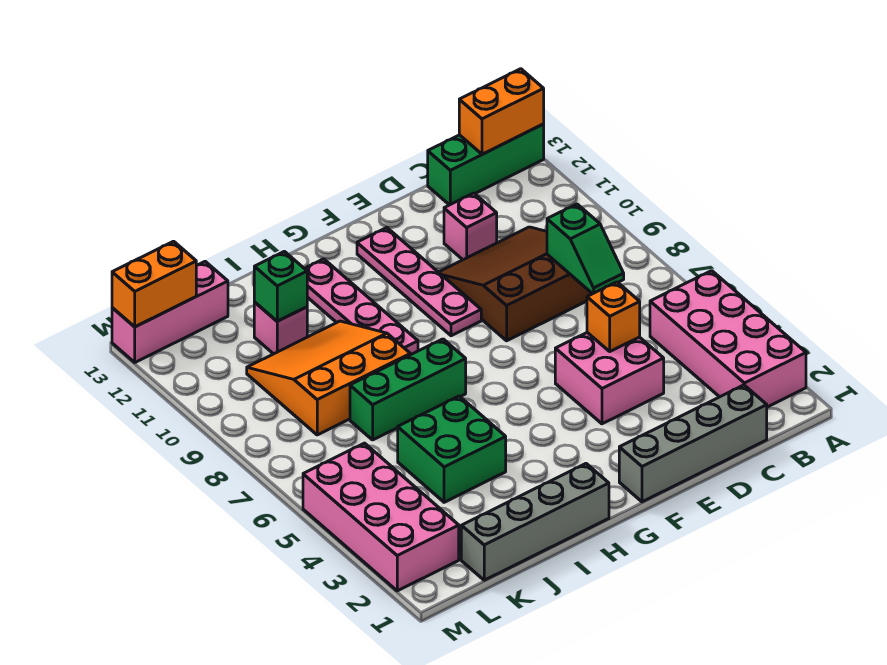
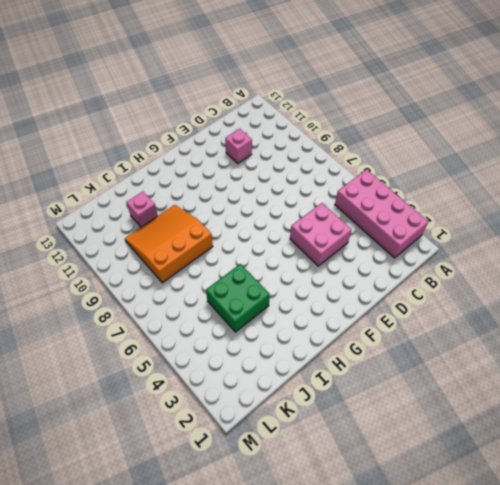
none -> green 1x3 brick [428,124,544,205]
none -> grey 1x4 brick [619,385,767,502]
none -> brown 3x3 slope [439,227,592,341]

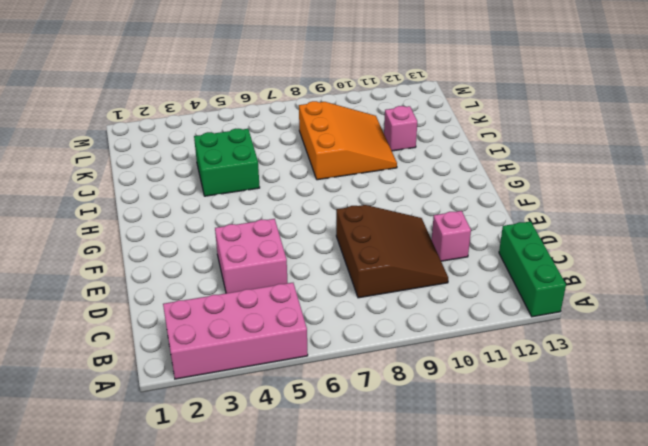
none -> grey 1x4 brick [619,385,767,502]
none -> pink 1x4 plate [357,228,481,336]
none -> grey 1x4 brick [461,464,609,580]

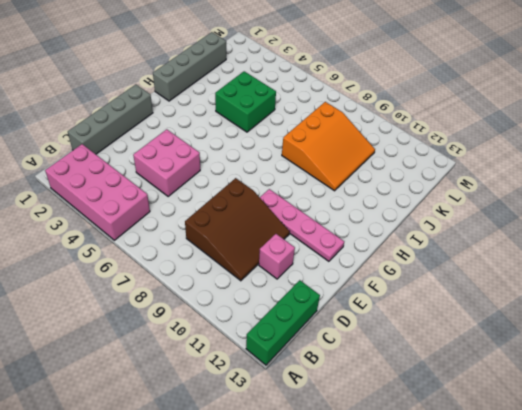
none -> green 1x3 brick [350,339,466,440]
none -> pink 1x4 plate [304,259,418,355]
none -> pink 1x1 brick [254,302,307,354]

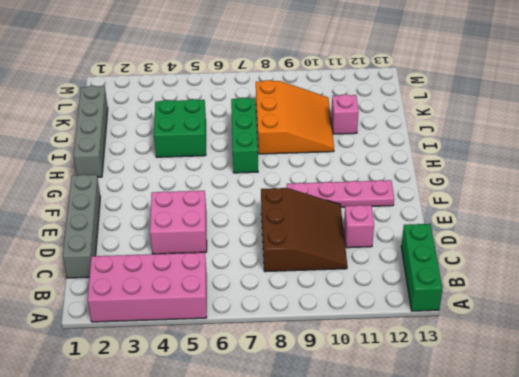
none -> pink 1x4 plate [304,259,418,355]
none -> pink 1x3 brick [112,262,228,362]
none -> pink 2x4 brick [303,443,459,591]

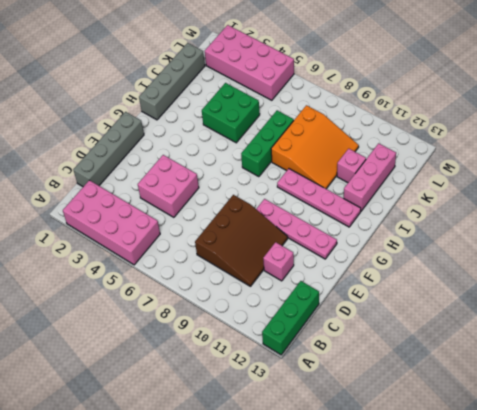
pink 1x3 brick [344,143,396,211] -> pink 1x3 brick moved to [112,262,228,362]
none -> orange 1x2 brick [459,69,544,154]
none -> green 1x2 slope [547,204,624,294]
none -> orange 1x1 brick [587,282,640,351]

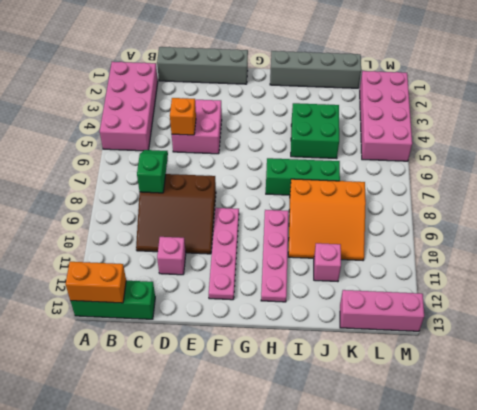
none -> green 1x1 brick [254,251,307,321]
none -> orange 1x2 brick [112,241,196,327]

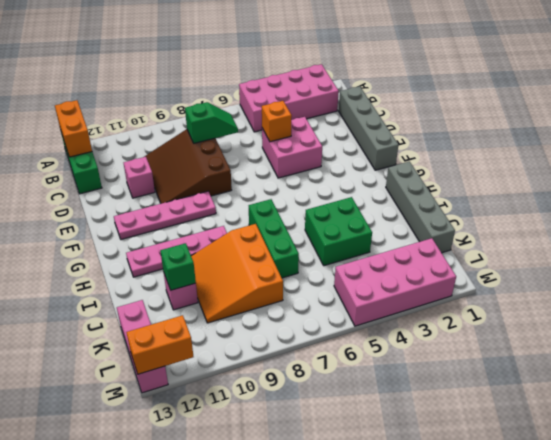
orange 1x2 brick [126,315,193,374] -> orange 1x2 brick turned to [112,241,196,327]

